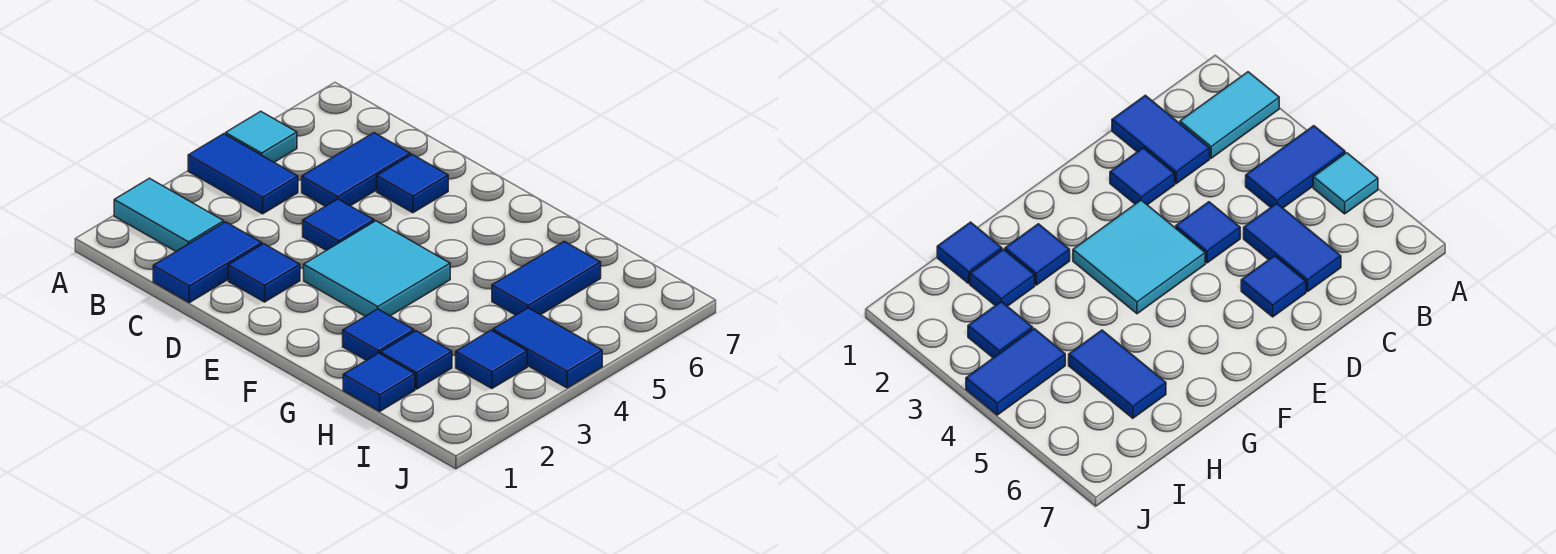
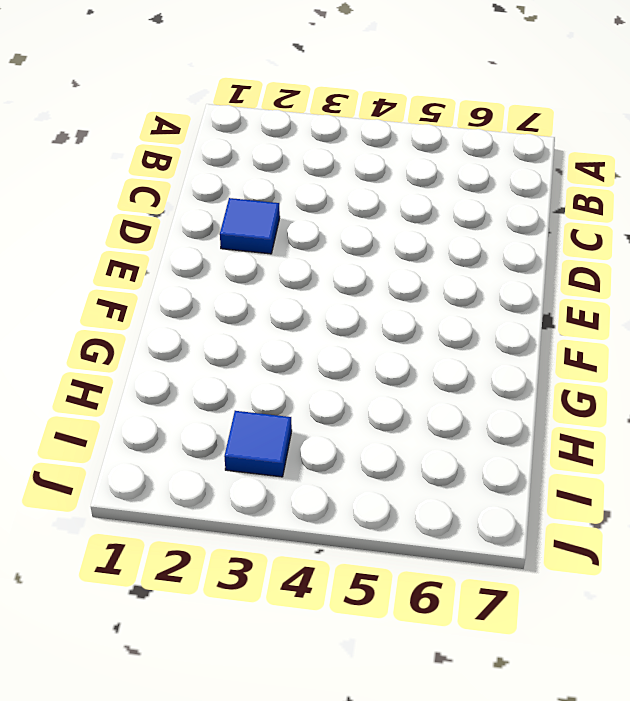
none -> cyan 1x2 tile [114,178,224,251]
none -> blue 1x2 tile [188,134,298,214]
none -> cyan 1x1 tile [225,111,297,162]

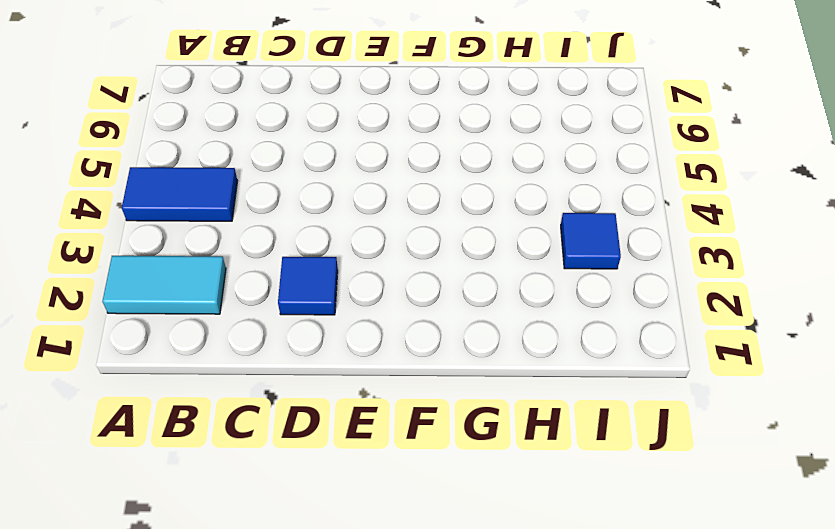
none -> cyan 1x1 tile [225,111,297,162]
none -> blue 1x2 tile [153,222,262,303]
none -> blue 1x2 tile [302,133,410,206]

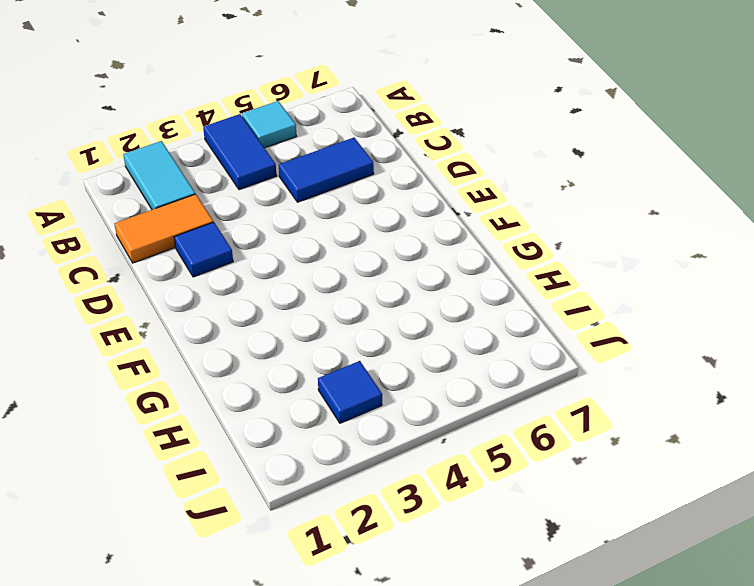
orange 1x2 tile [114,194,213,263] -> blue 1x2 tile [153,222,262,303]
none -> blue 1x1 tile [303,199,374,250]
none -> blue 1x1 tile [377,154,448,213]
none -> cyan 2x2 tile [304,221,450,316]

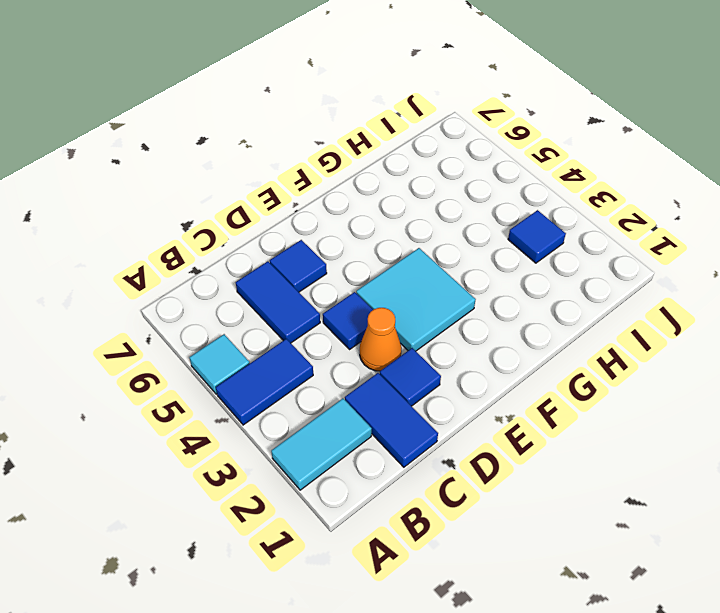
orange 1x1 cone [360,308,402,371] -> none
none -> blue 1x1 tile [343,309,414,360]
none -> blue 1x1 tile [343,353,415,411]
none -> blue 1x1 tile [381,331,452,389]

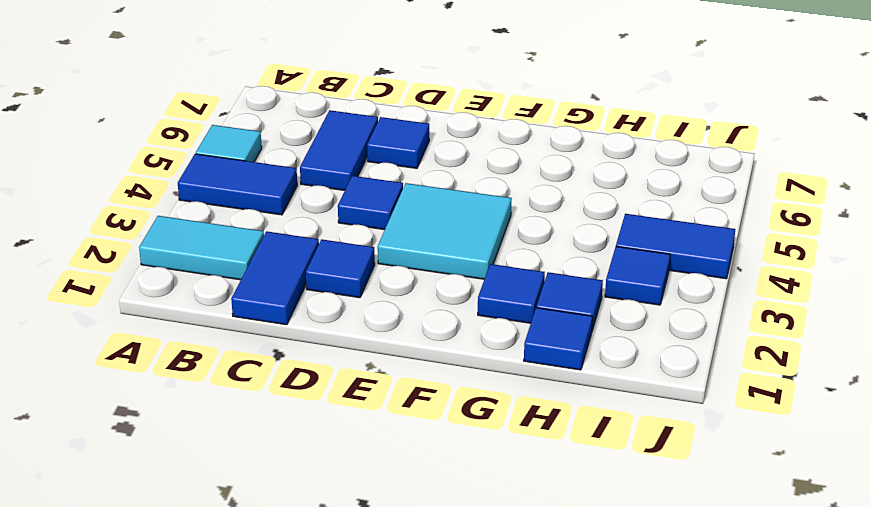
none -> blue 1x2 tile [492,241,601,315]

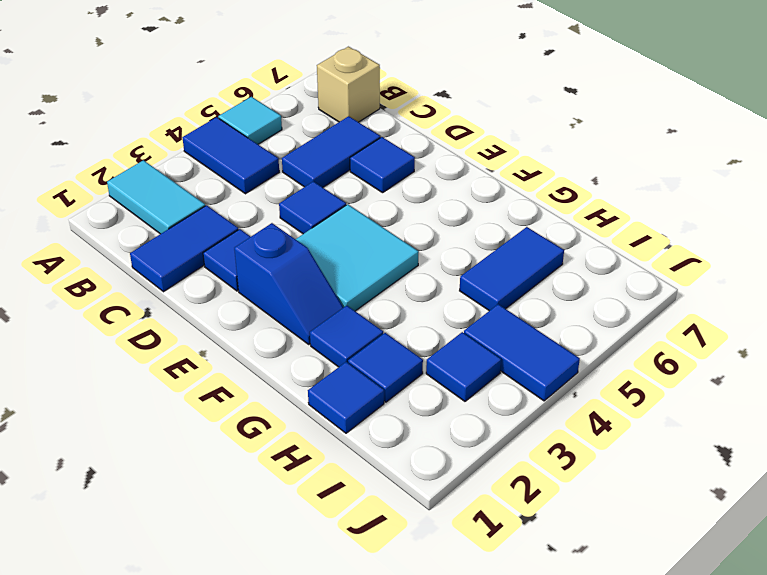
tan 1x1 brick [317,47,380,122] -> none
blue 1x2 slope [234,223,344,344] -> none

